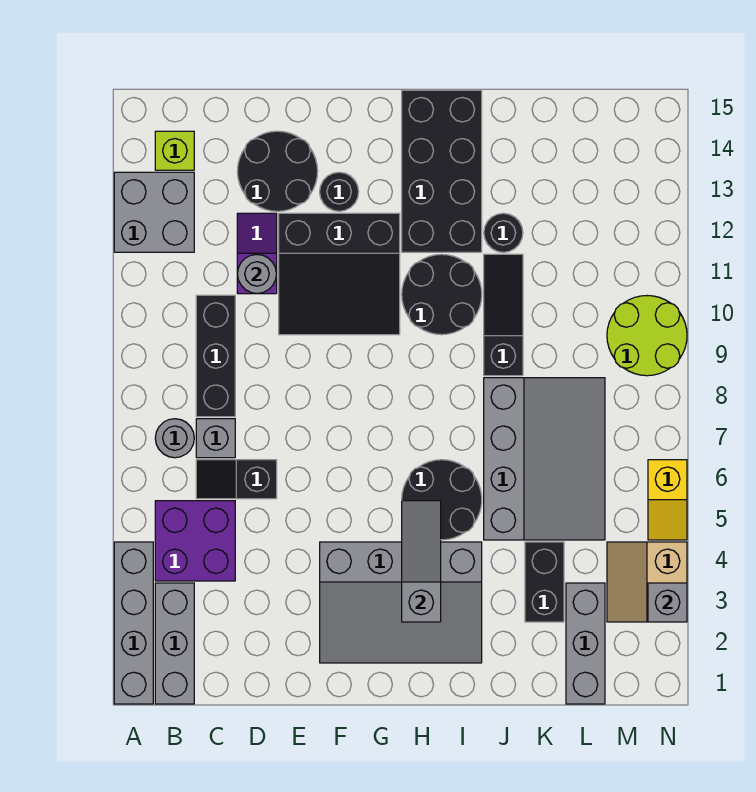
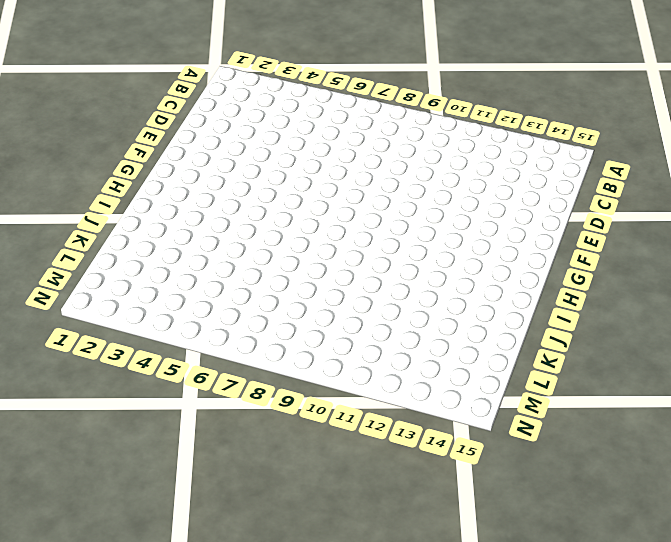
none -> grey 1x4 brick [114,542,153,704]
none -> grey 2x2 brick [114,172,194,252]
none -> grey 1x3 brick [155,583,194,704]

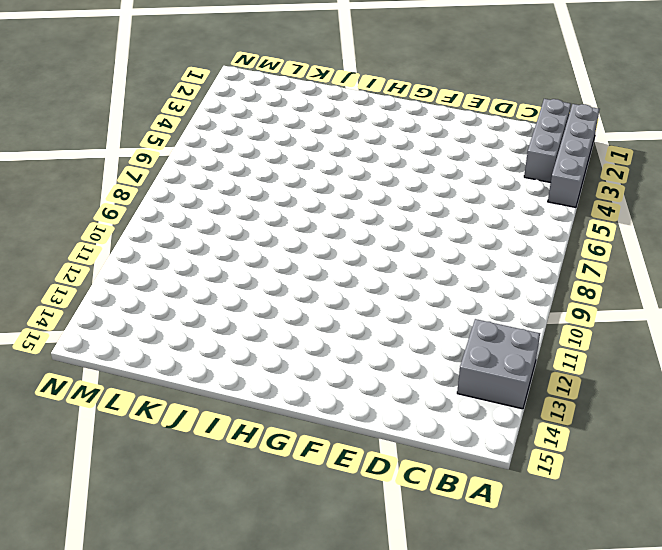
none -> purple 2x2 brick [155,501,235,581]
none -> grey 1x1 round brick [155,419,194,458]
none -> lime 1x1 brick [155,131,194,170]

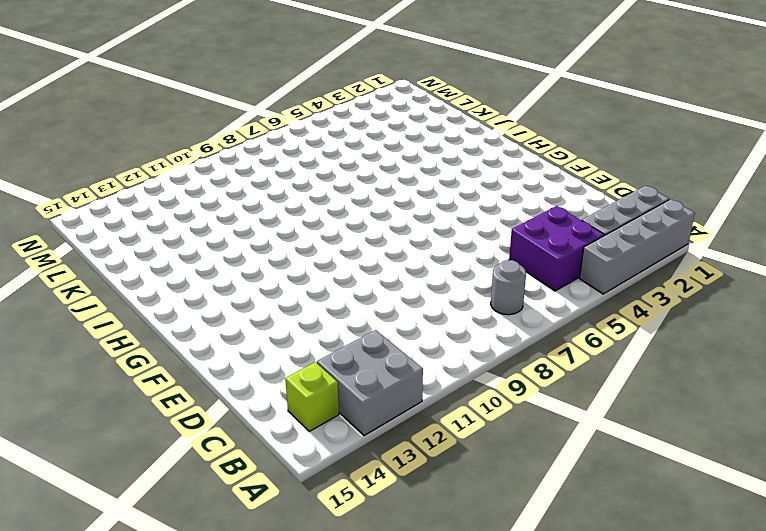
none -> black 1x2 slope [196,460,277,499]
none -> grey 1x1 brick [196,419,235,458]
none -> black 1x3 brick [196,295,235,417]

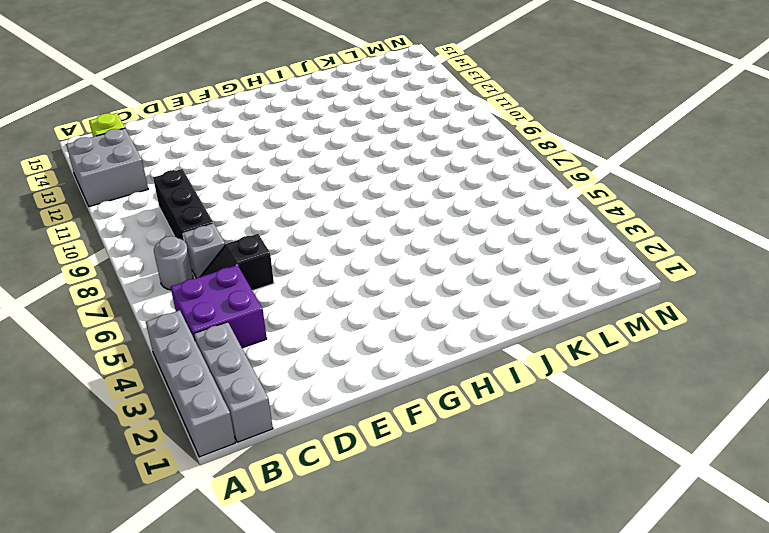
none -> purple 1x2 slope [237,213,277,294]
none -> black 2x2 round brick [237,131,318,211]
none -> black 3x3 slope [279,213,400,335]

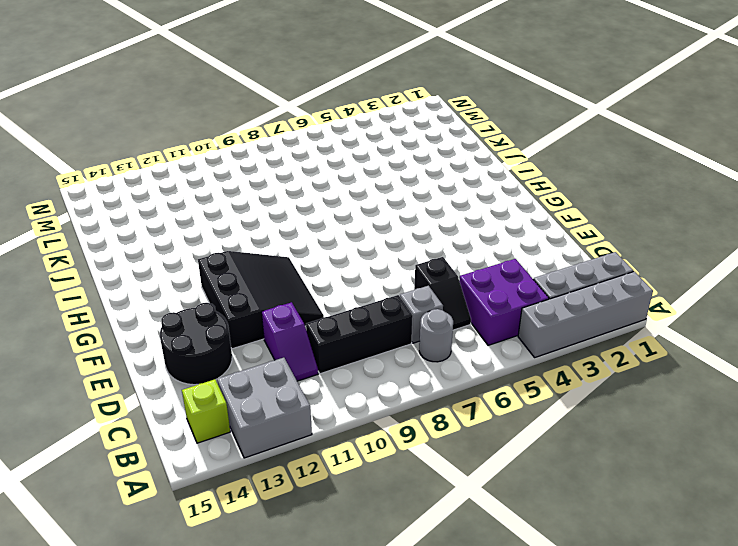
purple 1x2 slope [261,302,318,381] -> purple 1x2 slope turned to [237,213,277,294]
none -> grey 3x4 slope [320,542,482,663]
none -> black 1x1 round brick [320,172,359,211]
none -> black 2x2 round brick [402,460,482,540]

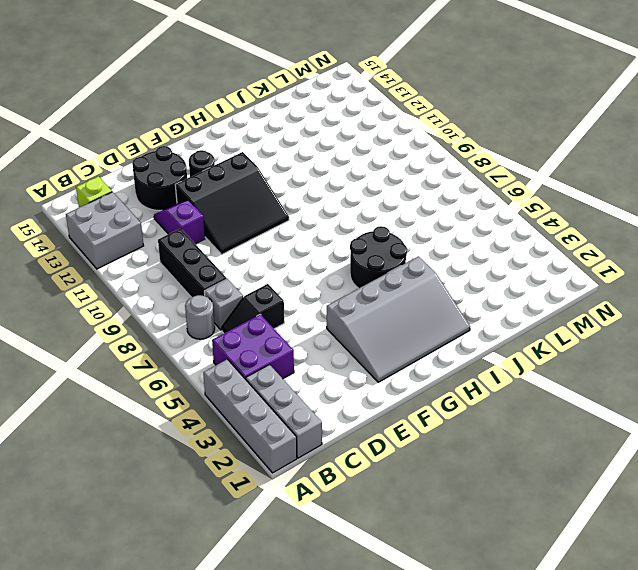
none -> black 2x2 round brick [402,254,482,335]
none -> black 2x4 brick [402,90,482,252]
none -> grey 3x4 slope [484,378,605,540]

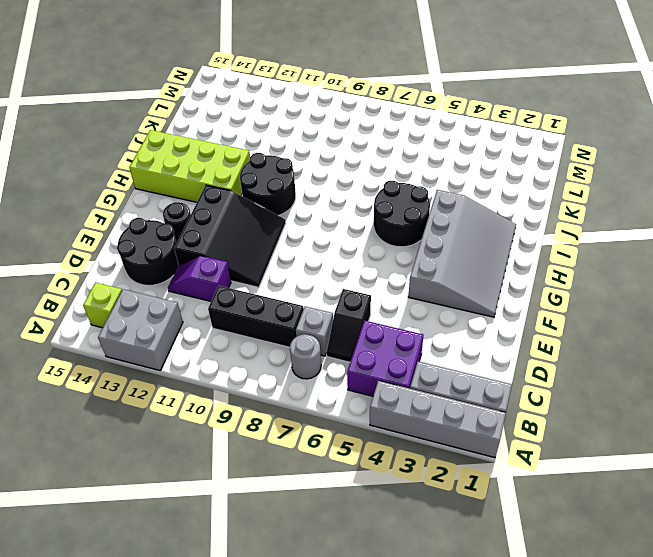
lime 2x4 brick [129,130,250,202] -> black 2x4 brick [402,90,482,252]
none -> grey 3x4 slope [484,378,605,540]
none -> black 1x3 slope [484,254,523,376]
none -> black 1x1 round brick [484,213,523,252]

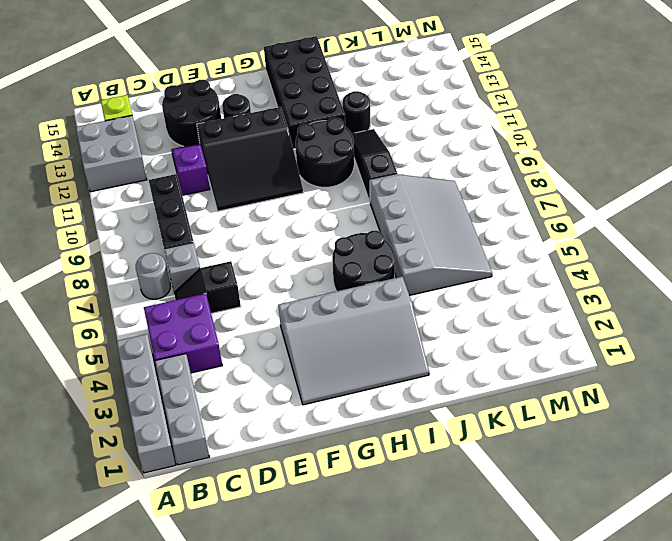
none -> black 1x2 brick [525,542,564,622]
none -> grey 1x3 brick [566,583,605,704]
none -> tan 2x2 slope [607,542,687,622]

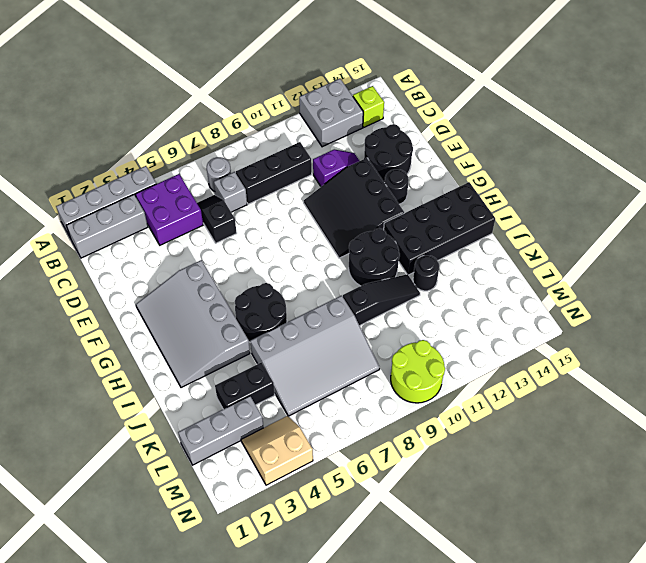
none -> yellow 1x2 slope [648,460,687,540]
none -> grey 1x1 round brick [237,255,277,293]
none -> grey 1x3 slope [402,501,441,622]

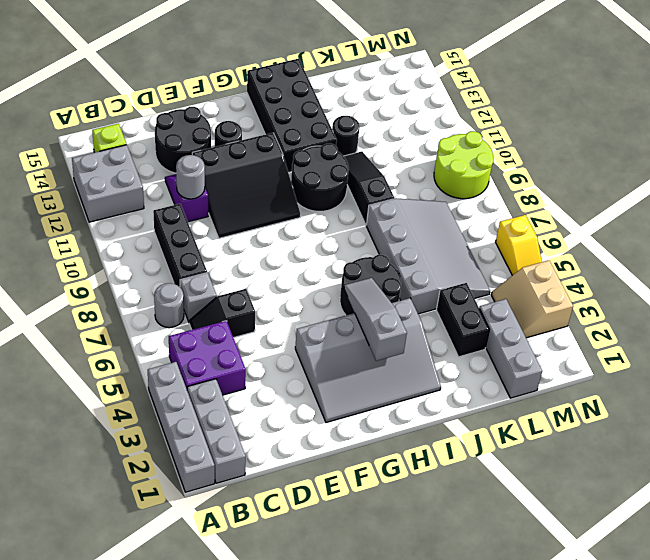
none -> grey 1x1 brick [648,583,687,622]

